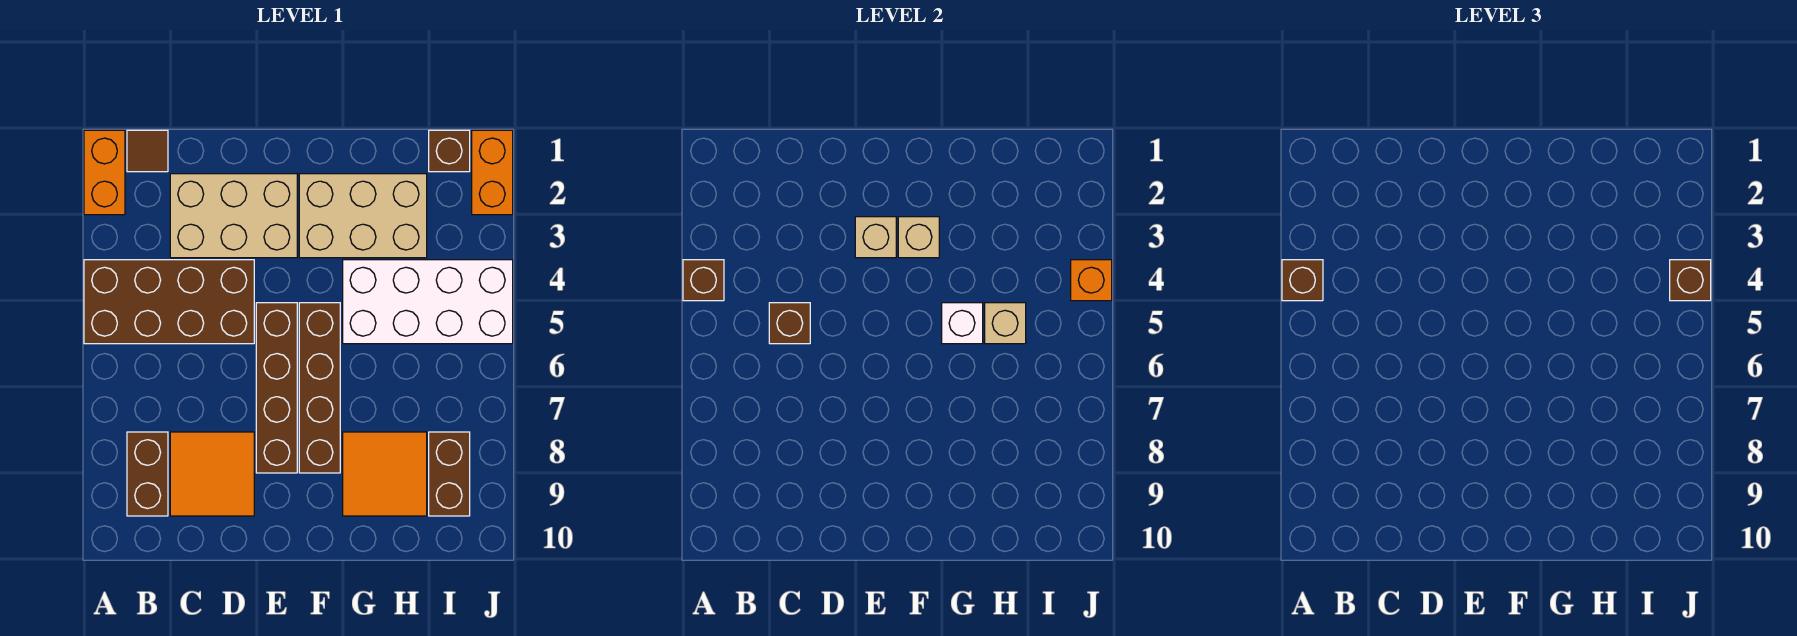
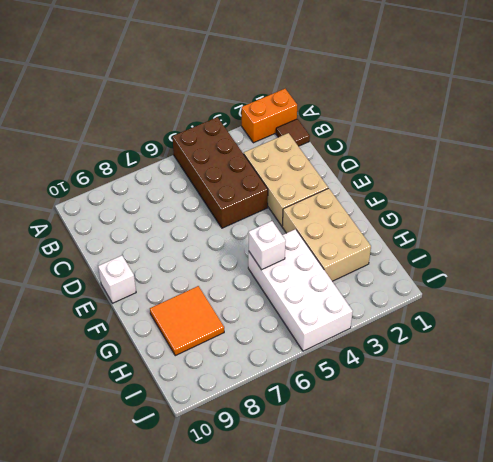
white 1x1 brick [98,256,136,303] -> none
none -> brown 1x2 brick [127,432,168,516]
none -> orange 2x2 tile [170,432,254,516]
none -> brown 1x4 brick [256,303,297,473]

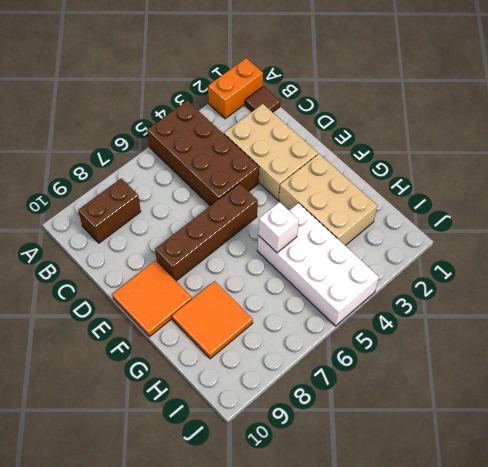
orange 2x2 tile [112,260,192,337] -> orange 2x2 tile moved to [170,432,254,516]
none -> brown 1x4 brick [299,303,340,473]
none -> brown 1x1 brick [429,130,470,172]
none -> brown 1x2 brick [429,432,470,516]

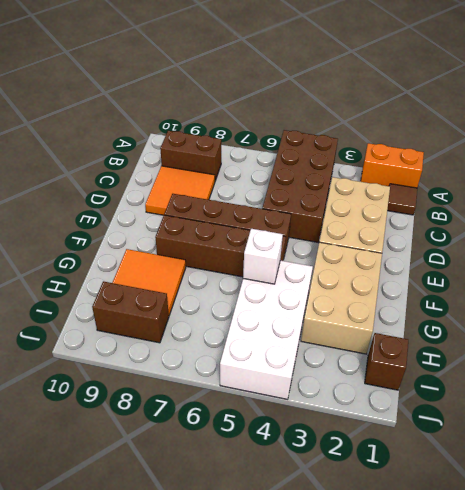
none -> orange 1x2 brick [472,130,513,215]
none -> brown 1x1 brick [683,260,724,301]
none -> brown 1x1 brick [769,303,810,344]

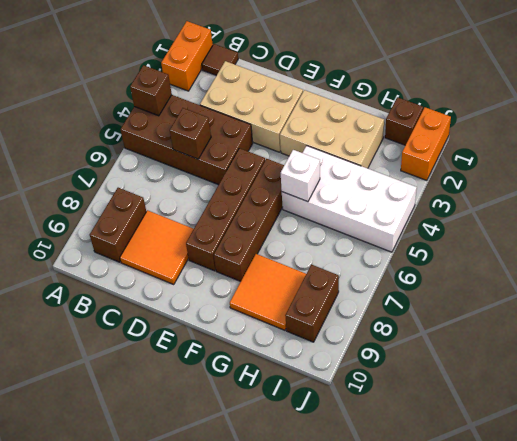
none -> tan 1x1 brick [855,217,896,258]
none -> tan 1x1 brick [898,217,939,258]
none -> tan 1x1 brick [985,303,1026,344]

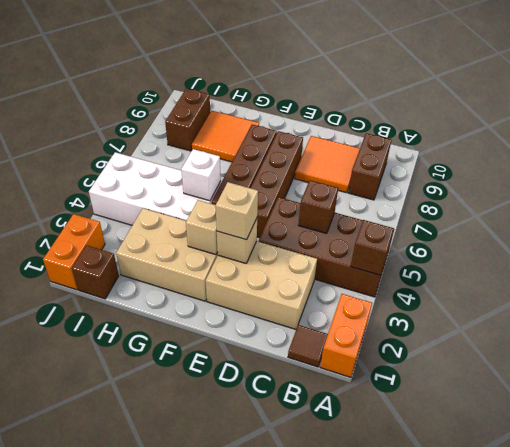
tan 1x1 brick [216,182,258,240] -> tan 1x1 brick moved to [985,303,1026,344]
none -> orange 1x1 brick [1071,260,1112,301]
none -> brown 1x1 brick [1282,260,1323,301]
none -> brown 1x1 brick [1670,260,1711,301]

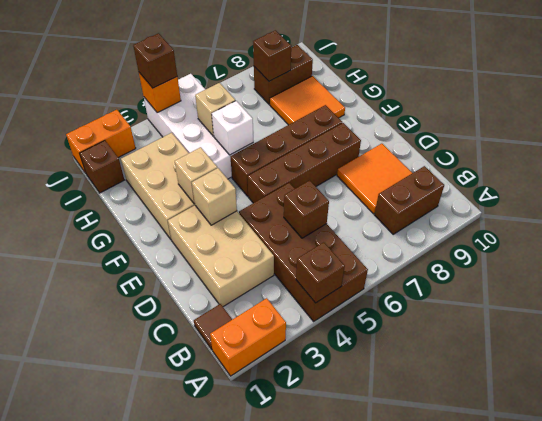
brown 1x1 brick [253,30,292,81] -> brown 1x1 brick moved to [1282,260,1323,301]

